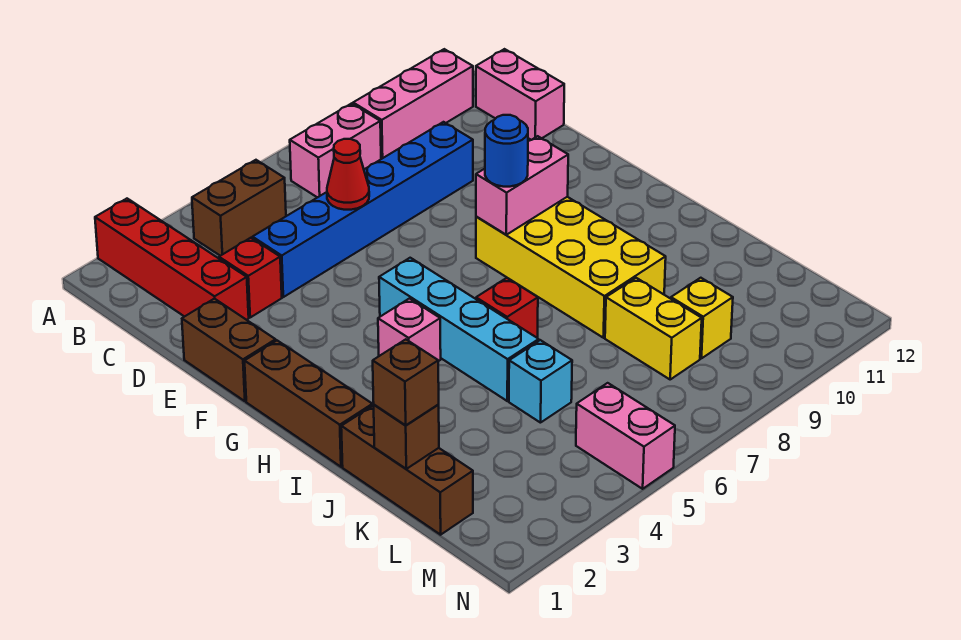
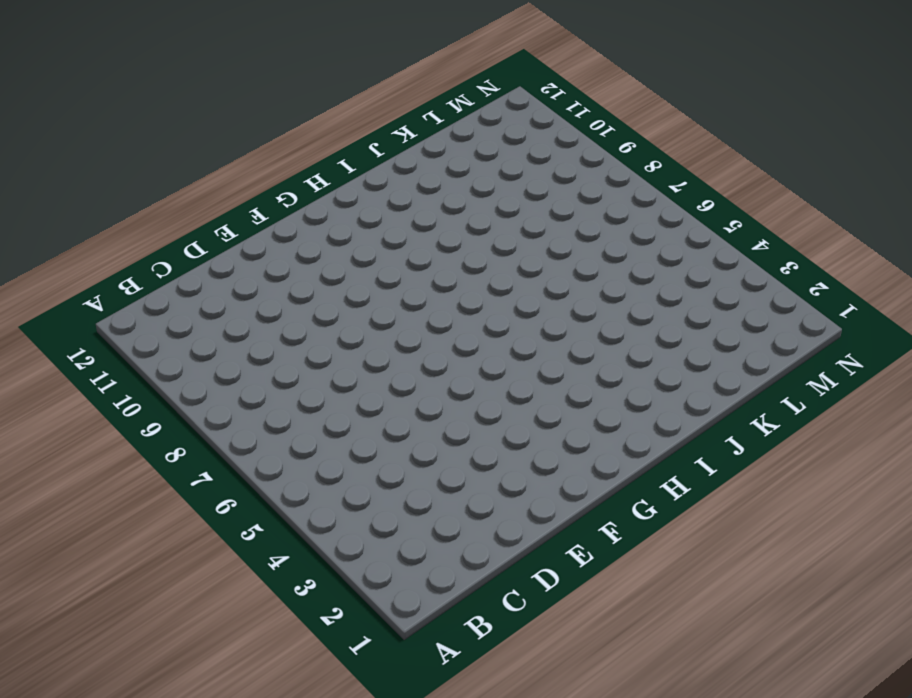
none -> red 1x4 brick [95,199,249,320]
none -> brown 1x2 brick [192,160,286,256]
none -> pink 1x2 brick [290,103,381,198]

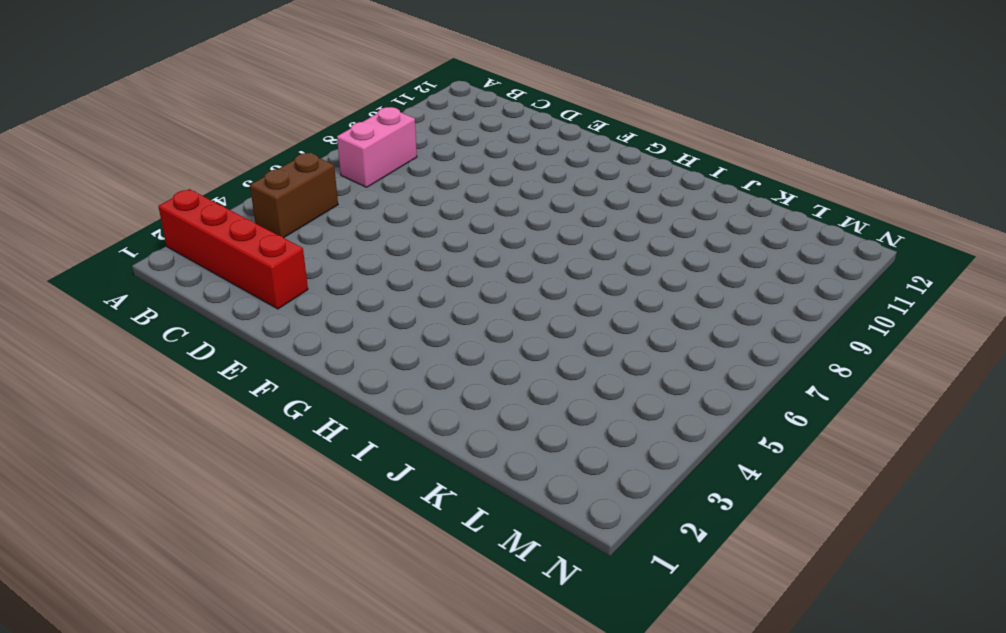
none -> pink 1x3 brick [353,49,473,159]
none -> pink 1x2 brick [476,49,564,140]
none -> red 1x1 brick [219,238,282,317]

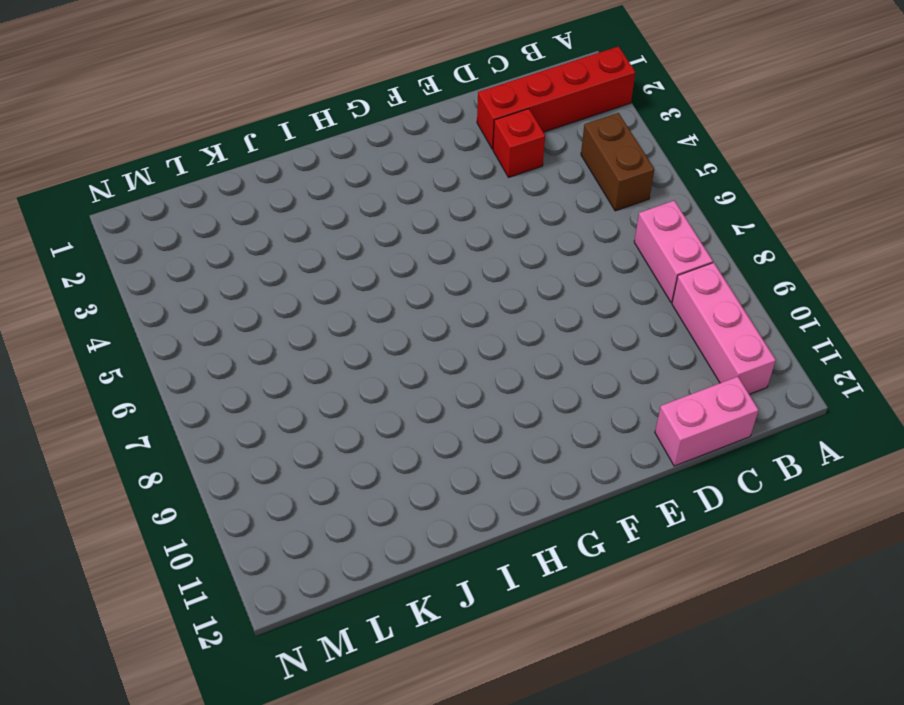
none -> blue 1x6 brick [253,122,473,297]
none -> brown 1x2 brick [182,299,276,401]
none -> brown 1x3 brick [245,341,373,467]

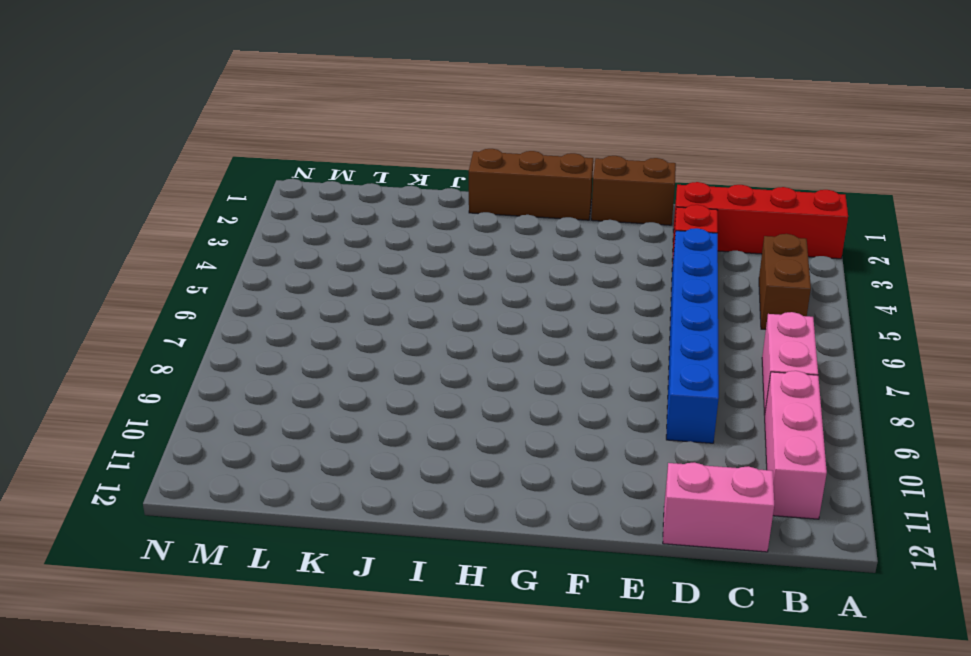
none -> cyan 1x4 brick [379,258,539,401]
none -> yellow 2x4 brick [476,197,666,338]
none -> pink 1x1 brick [378,299,441,361]

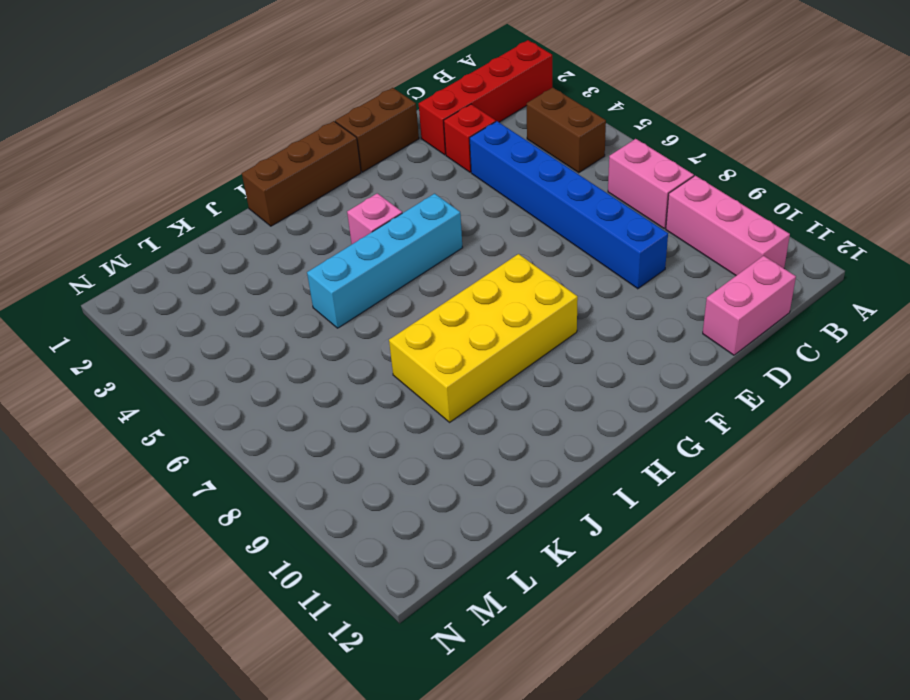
none -> red 1x1 brick [476,278,538,338]
none -> brown 1x3 brick [341,405,473,535]
none -> cyan 1x1 brick [509,340,572,423]

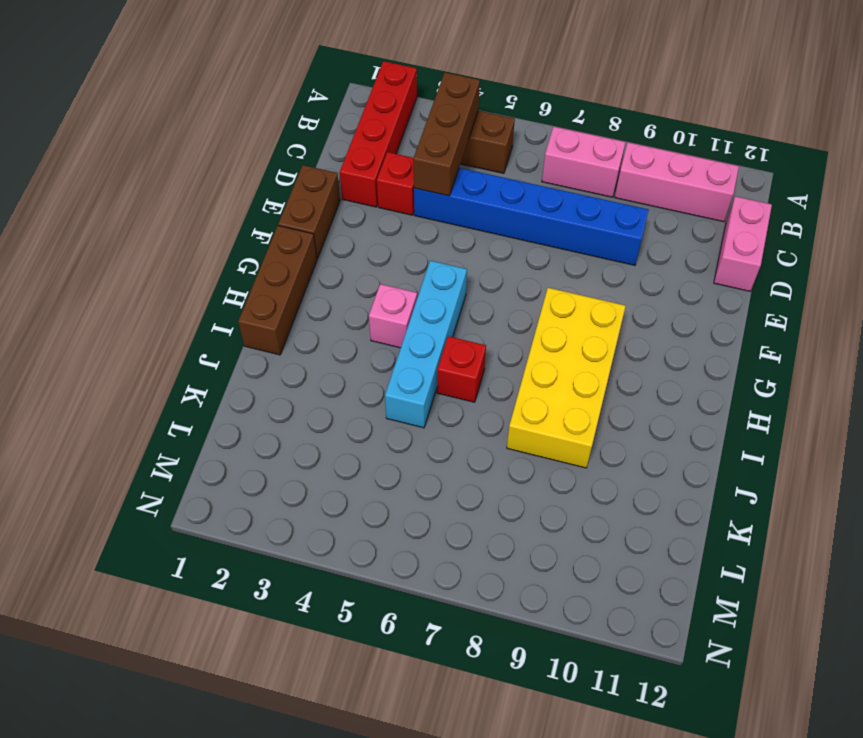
brown 1x3 brick [413,72,480,196] -> brown 1x3 brick moved to [341,405,473,535]
none -> cyan 1x1 brick [509,340,572,423]
none -> yellow 1x2 brick [605,278,702,379]
none -> yellow 1x1 brick [671,278,733,358]

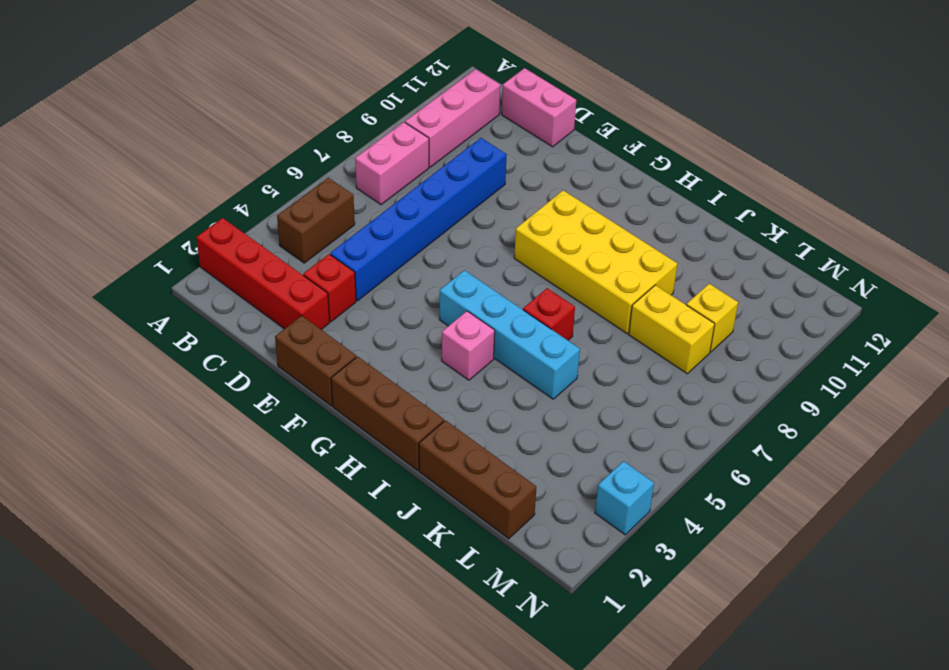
cyan 1x1 brick [595,461,654,535] -> cyan 1x1 brick moved to [509,340,572,423]
none -> pink 1x2 brick [576,383,675,489]
none -> red 1x1 cone [327,139,369,210]
none -> pink 1x2 brick [476,136,568,235]

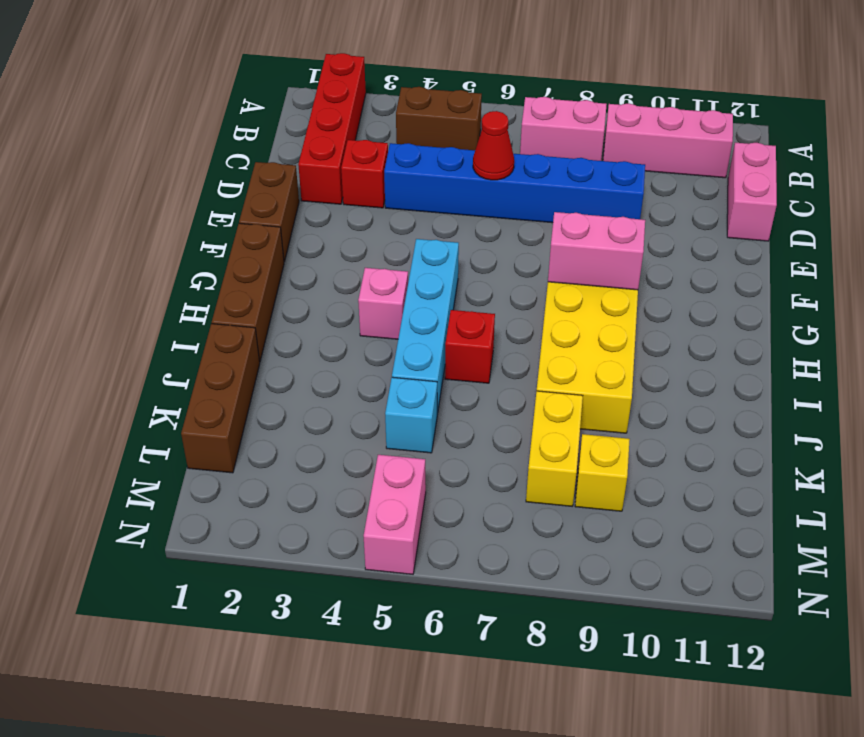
none -> brown 1x1 brick [374,404,439,469]
none -> blue 1x1 round brick [485,115,528,187]
none -> brown 1x1 brick [373,339,439,425]

